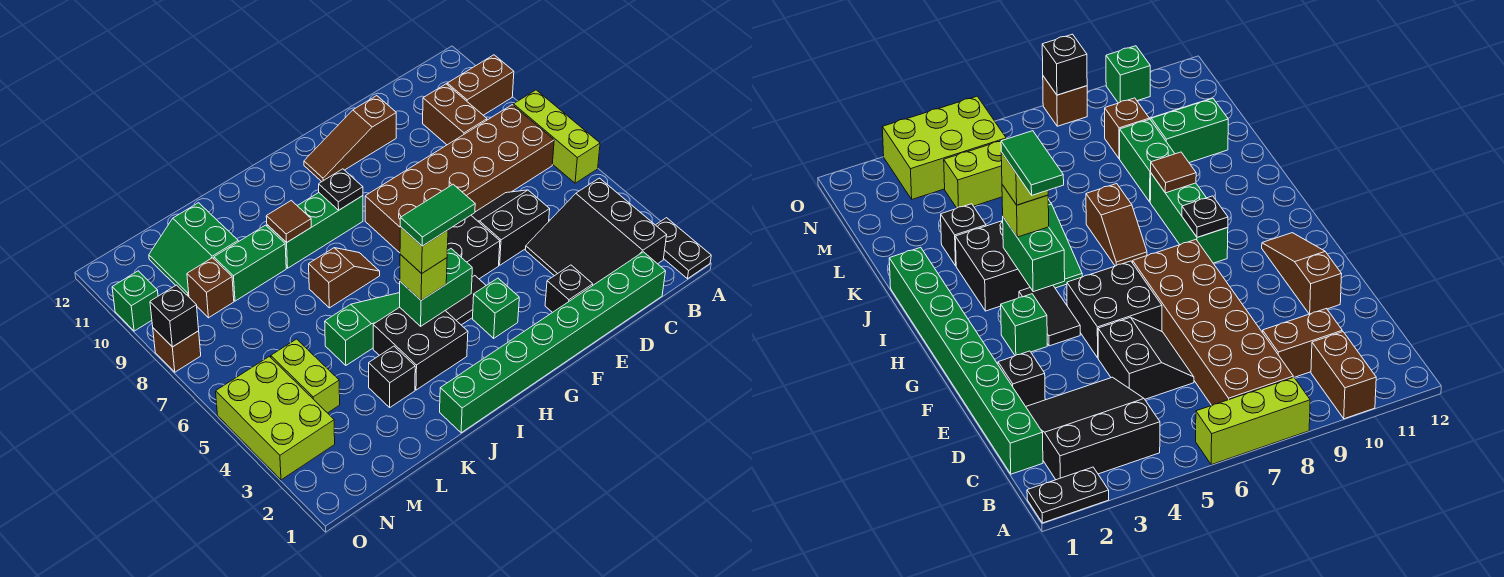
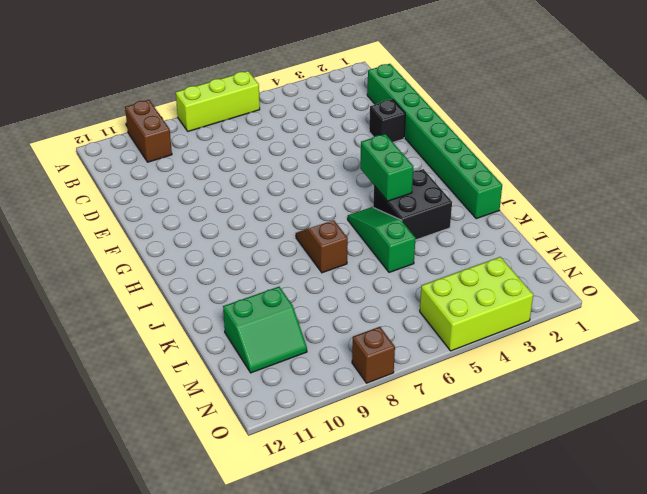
none -> black 1x2 plate [656,218,711,279]
none -> black 3x3 slope [526,178,667,285]
none -> brown 2x6 brick [365,105,554,253]
none -> brown 1x2 brick [423,84,487,145]

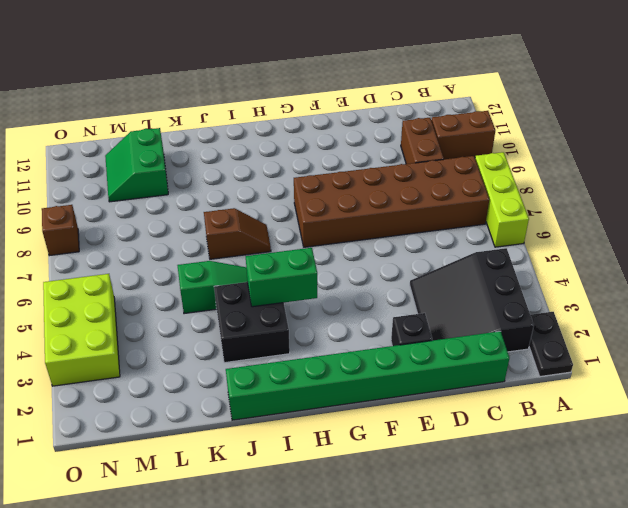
none -> black 2x2 slope [471,190,550,265]
none -> brown 1x3 slope [304,96,396,182]
none -> black 2x2 brick [447,215,500,279]
none -> green 1x1 brick [473,278,519,338]

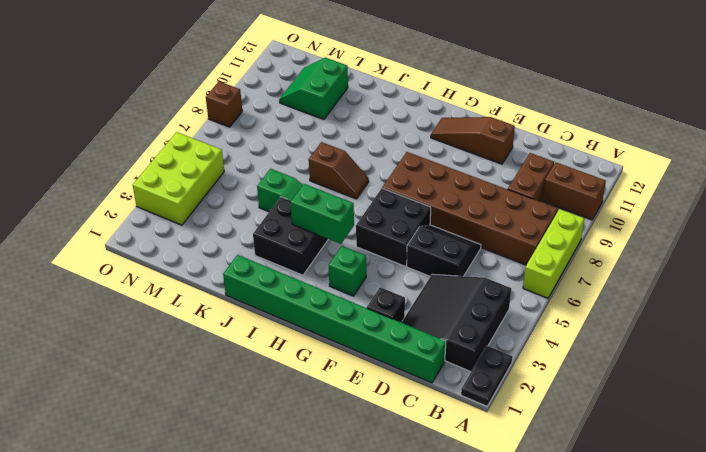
none -> black 1x2 tile [445,276,486,325]
none -> green 1x3 brick [267,193,363,268]
none -> black 1x1 brick [369,346,415,407]
none -> green 1x2 brick [214,225,286,301]

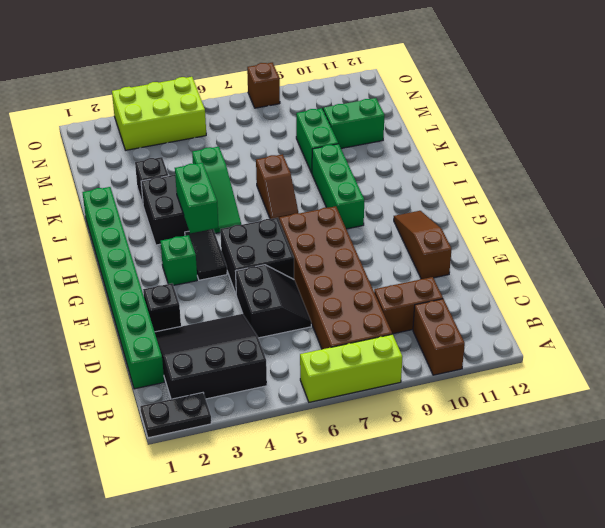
none -> lime 1x2 brick [271,339,340,413]
none -> brown 1x1 brick [187,258,234,318]
none -> green 1x1 brick [112,271,158,331]
none -> black 1x1 plate [319,169,363,210]

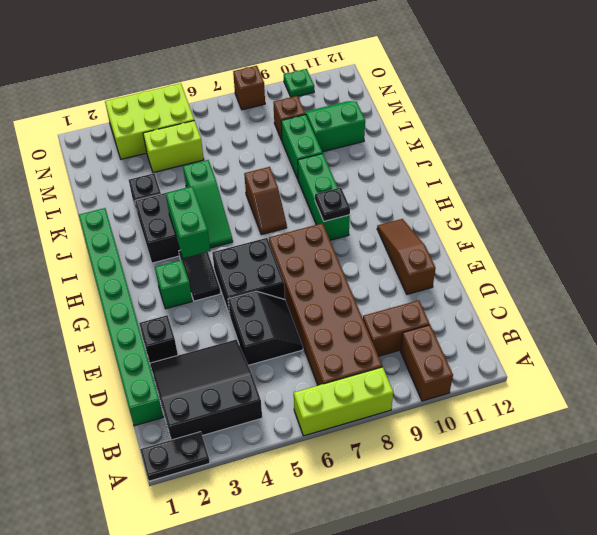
green 1x1 plate [284,69,314,97] -> green 1x1 brick [112,271,158,331]
none -> brown 1x1 tile [266,200,311,243]
none -> black 1x1 brick [150,285,199,347]
none -> lime 1x1 brick [400,255,447,300]
none -> lime 1x1 brick [400,227,448,273]

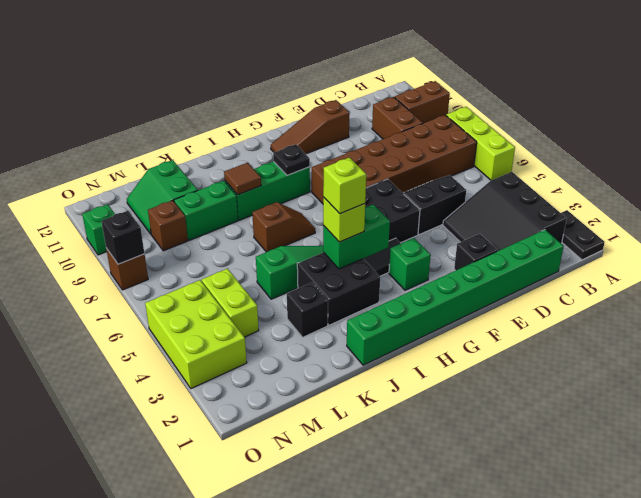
none -> green 1x2 tile [400,184,475,246]

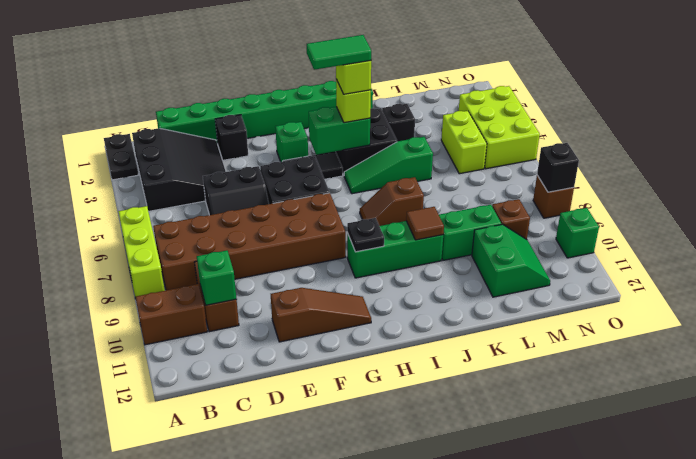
green 1x1 brick [197,250,236,305] -> none

